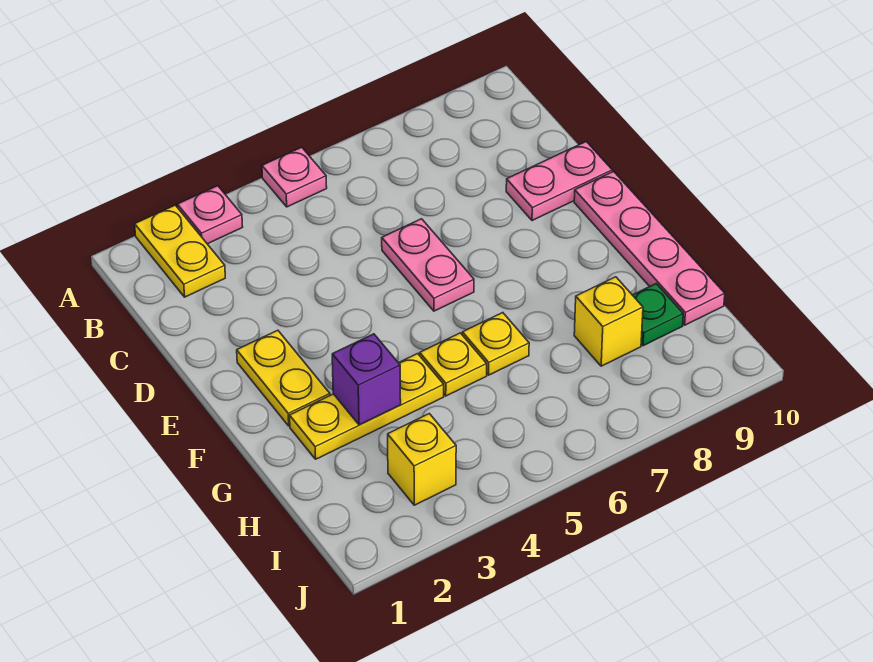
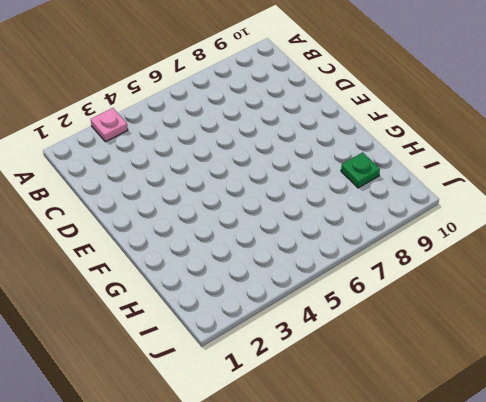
none -> yellow 1x2 plate [135,205,225,297]
none -> pink 1x1 plate [262,147,327,207]
none -> pink 1x2 plate [382,219,474,311]

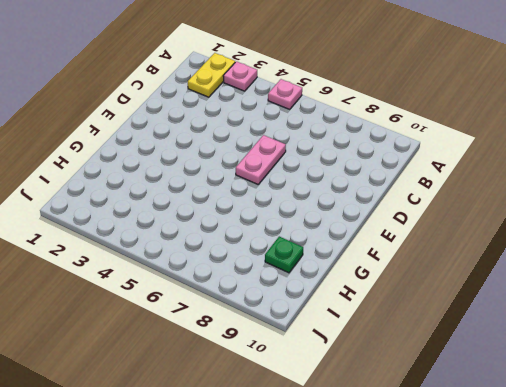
none -> pink 1x2 plate [506,142,612,221]
none -> yellow 1x2 plate [237,330,330,426]
none -> pink 1x4 plate [574,172,725,325]

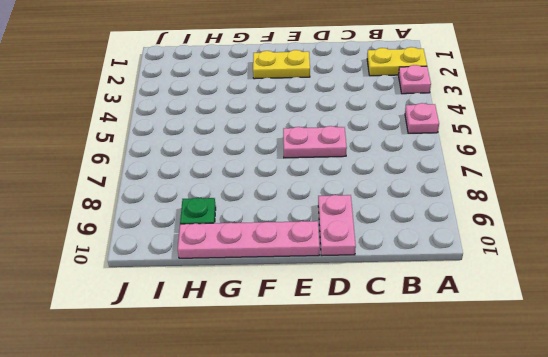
none -> yellow 1x3 plate [290,354,444,459]
none -> yellow 1x1 plate [420,333,487,396]
none -> yellow 1x1 plate [462,313,529,375]

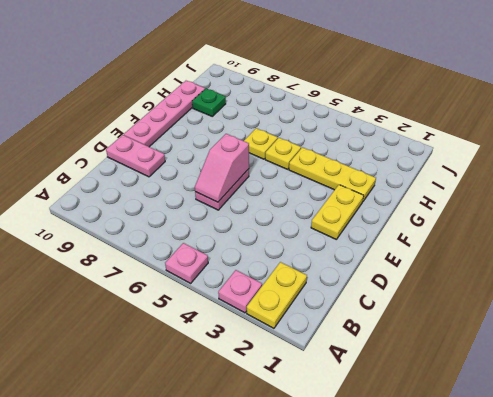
pink 1x2 slope [195,134,249,202] -> none
none -> yellow 1x1 brick [574,277,643,366]
none -> yellow 1x1 brick [388,414,456,505]
none -> purple 1x1 brick [332,334,401,425]

